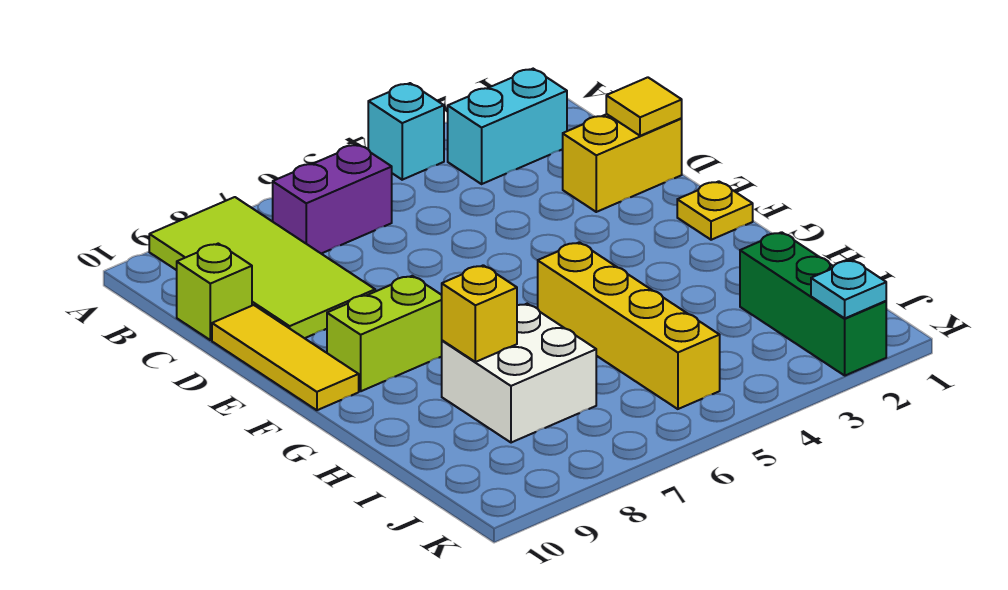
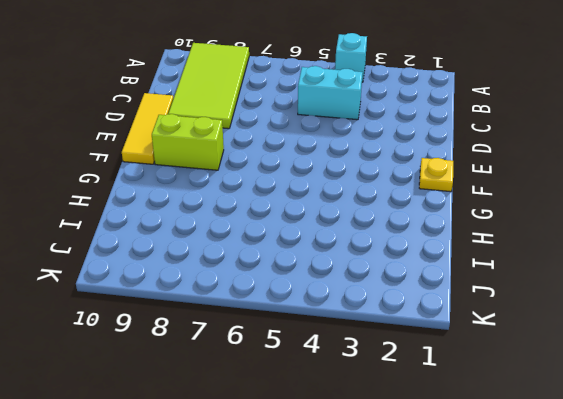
cyan 1x2 brick [298,66,363,120] -> cyan 1x2 brick moved to [448,69,567,184]
none -> purple 1x2 brick [273,144,392,254]
none -> lime 1x1 brick [177,244,252,340]
none -> yellow 1x2 brick [563,114,682,212]

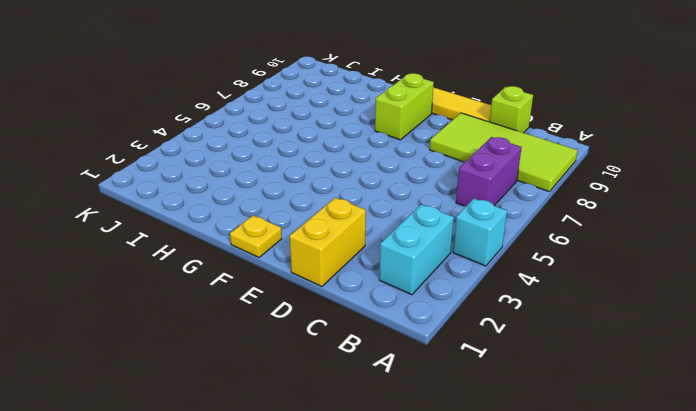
none -> yellow 1x4 brick [538,242,720,409]
none -> white 2x2 brick [442,304,596,443]
none -> green 1x3 brick [740,232,886,376]

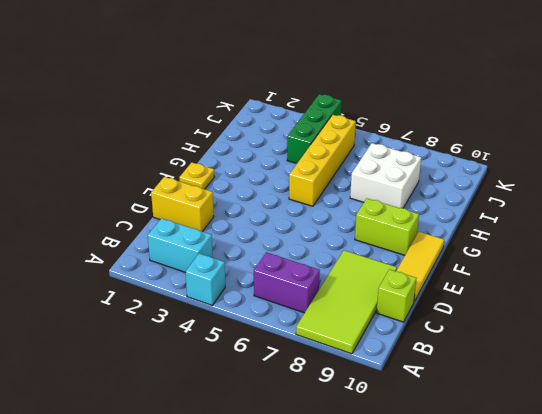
green 1x3 brick [287,94,341,164] -> green 1x3 brick moved to [740,232,886,376]
none -> yellow 1x1 tile [606,77,682,136]
none -> yellow 1x1 brick [442,265,517,362]
none -> cyan 1x1 plate [811,260,886,318]

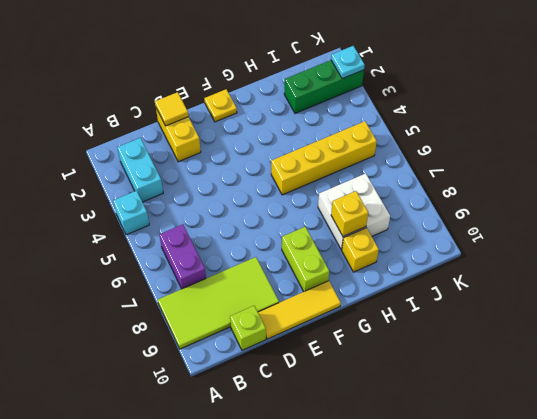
yellow 1x1 brick [342,228,379,272] -> none

